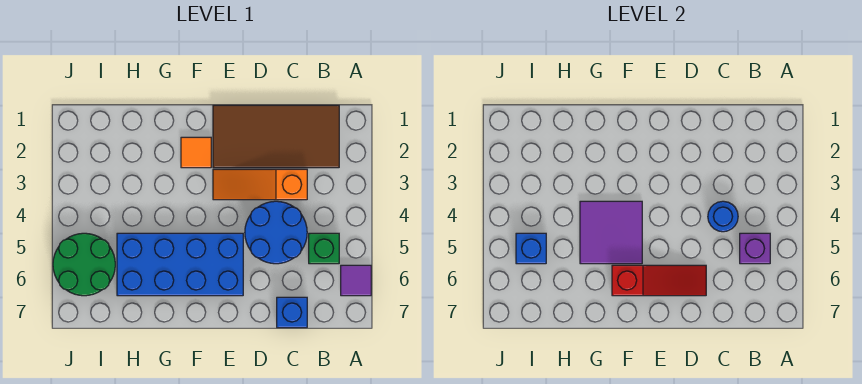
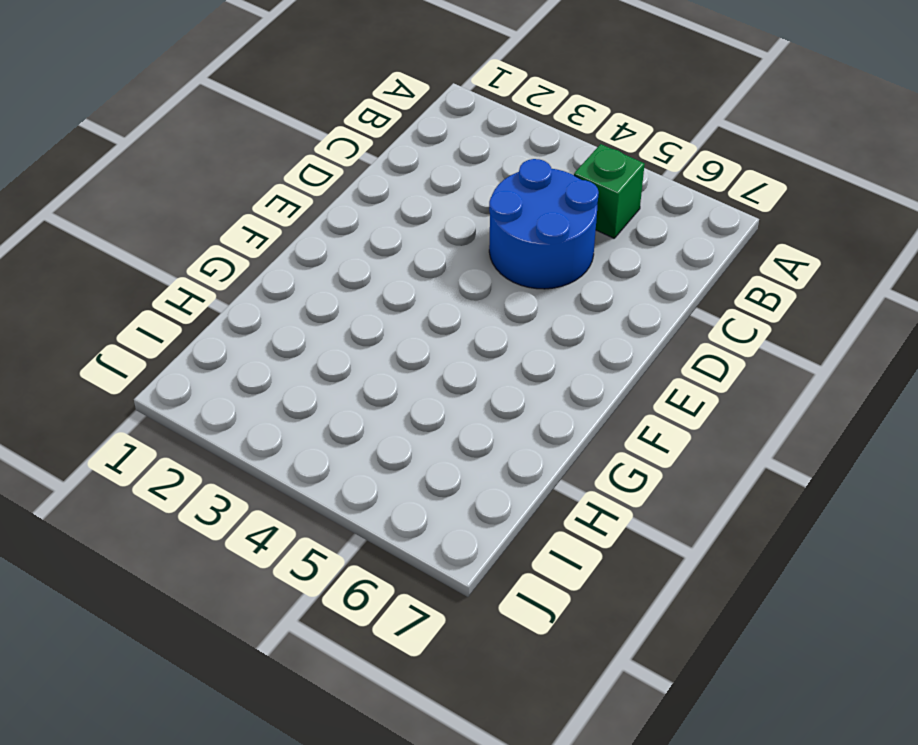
none -> purple 1x1 tile [341,265,371,296]
none -> brown 2x4 tile [213,105,339,168]
none -> orange 1x3 slope [213,169,307,200]

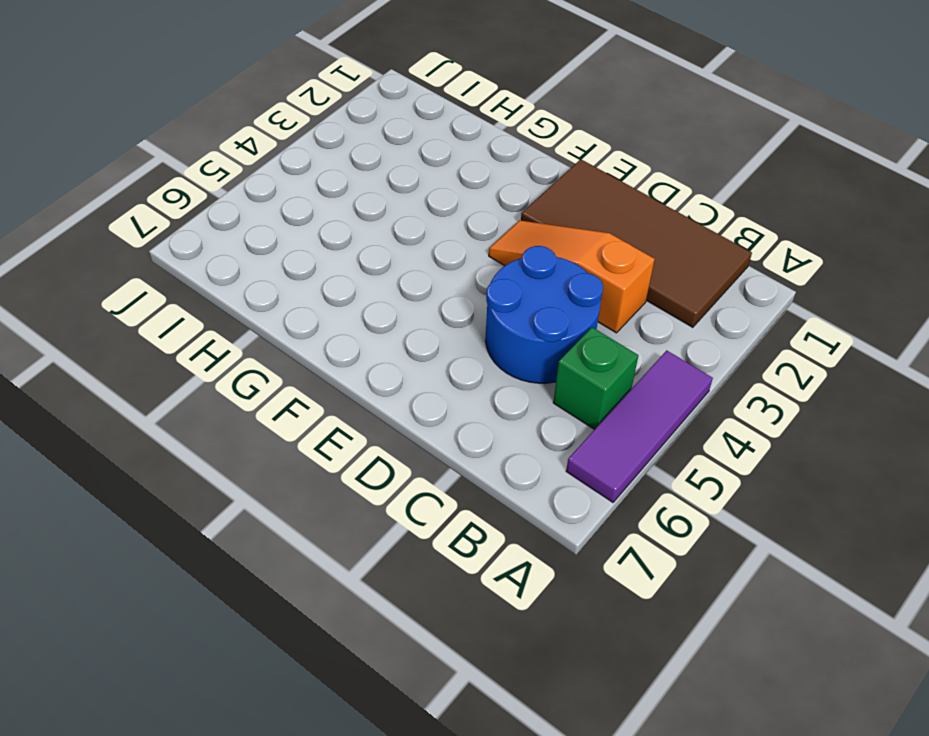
purple 1x3 tile [566,351,713,502] -> purple 1x1 tile [341,265,371,296]
none -> blue 1x1 brick [277,297,307,328]
none -> blue 2x4 brick [117,233,243,296]
none -> orange 1x1 tile [181,137,211,168]

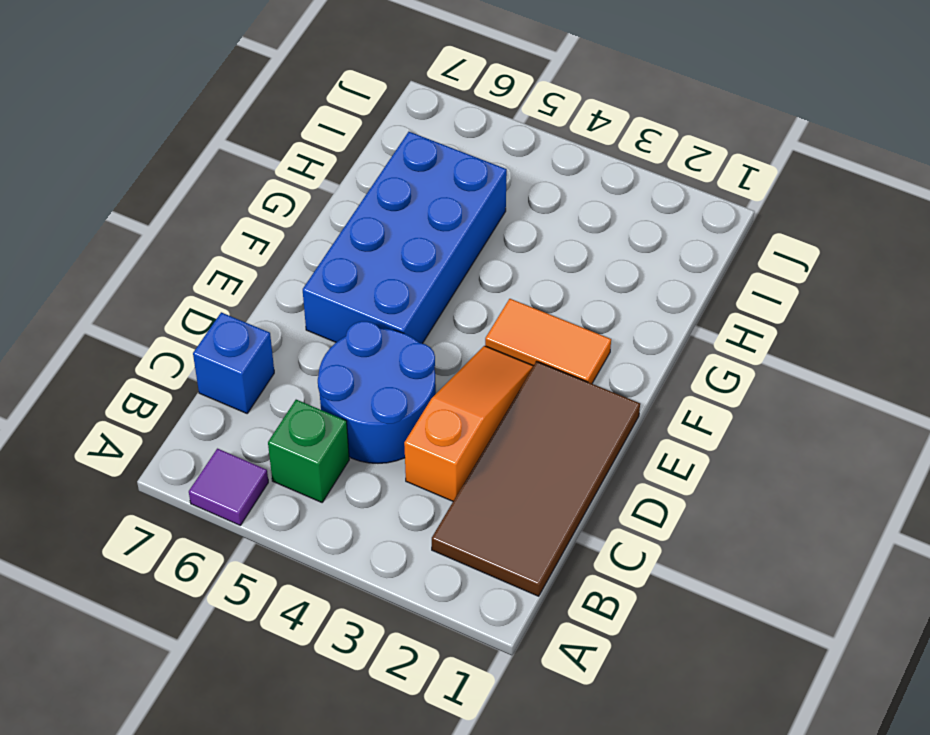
orange 1x2 tile [485,299,611,384] -> orange 1x1 tile [181,137,211,168]
none -> green 2x2 round brick [53,233,115,296]
none -> purple 1x1 brick [740,233,770,264]
none -> blue 1x1 round brick [708,201,738,232]

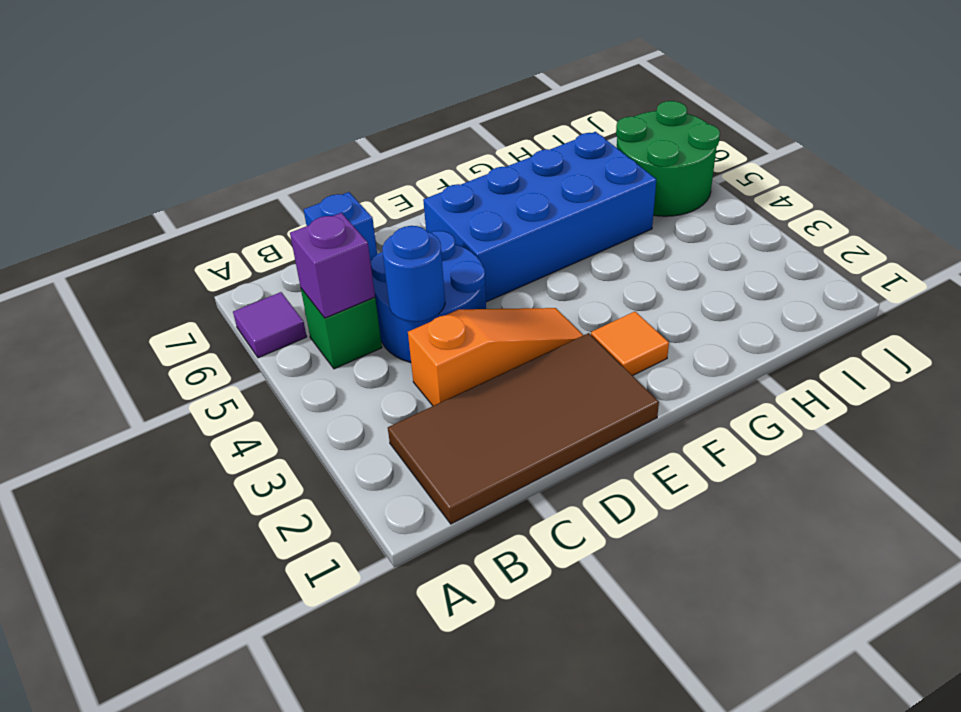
none -> red 1x3 slope [612,265,706,296]
none -> purple 2x2 tile [580,201,642,264]
none -> blue 1x1 brick [516,233,546,264]

